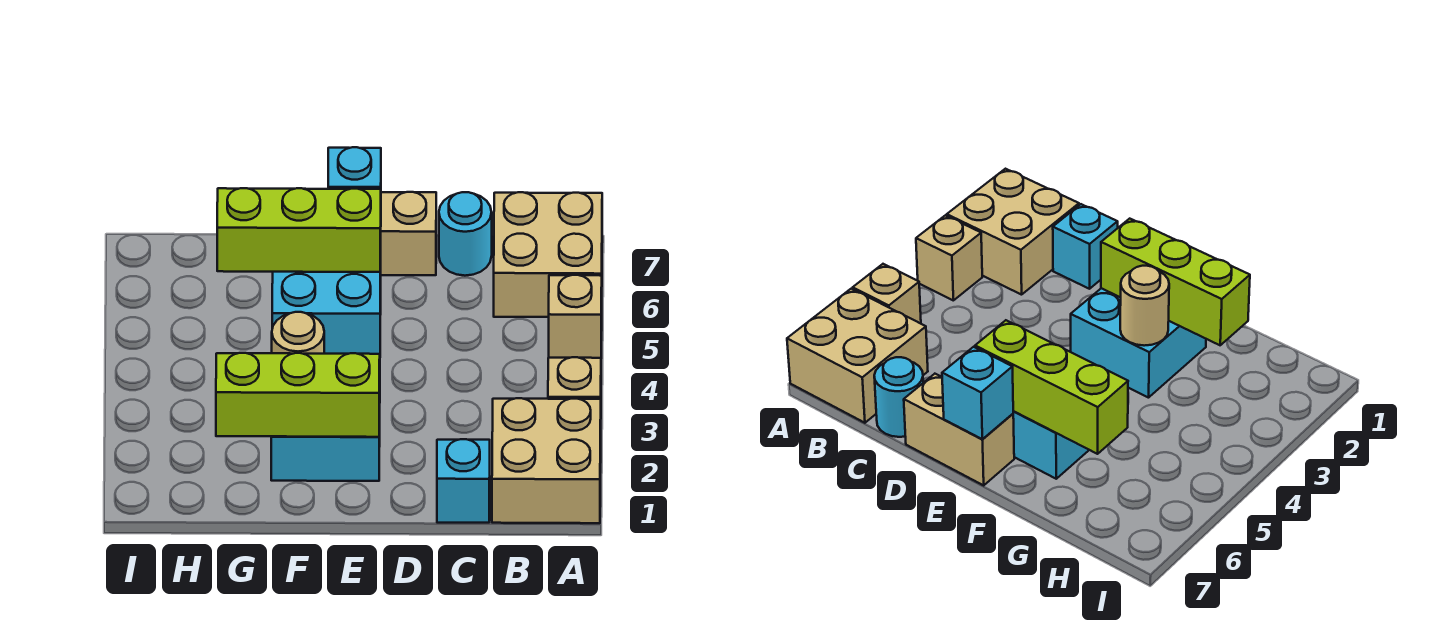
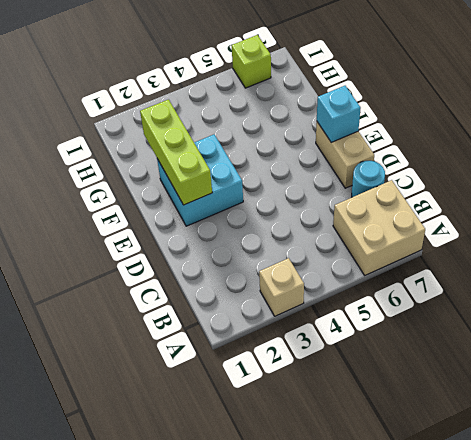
lime 1x1 brick [232,35,271,88] -> none
none -> tan 2x2 brick [492,398,601,523]
none -> tan 1x1 brick [549,275,602,358]
none -> cyan 1x1 brick [437,439,490,523]

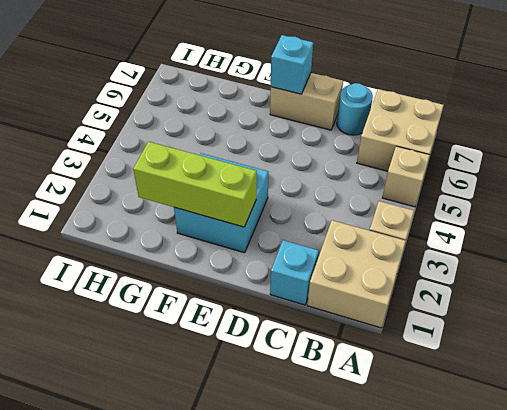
none -> cyan 2x2 brick [272,271,381,354]
none -> lime 1x3 brick [217,188,381,272]
none -> tan 1x1 round brick [272,312,324,354]

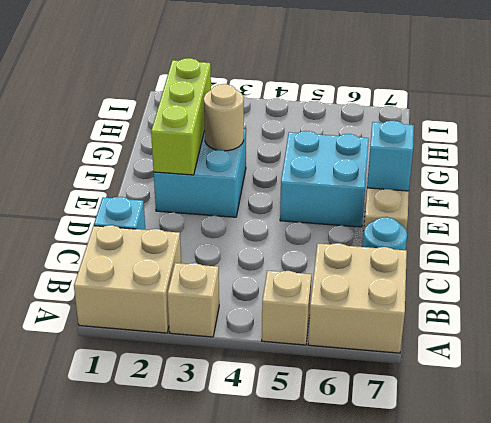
none -> lime 1x3 brick [217,188,381,272]

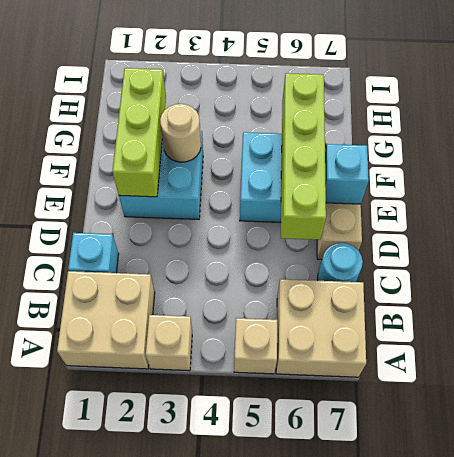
lime 1x4 brick [281,73,326,240] -> lime 1x3 brick [217,188,381,272]

